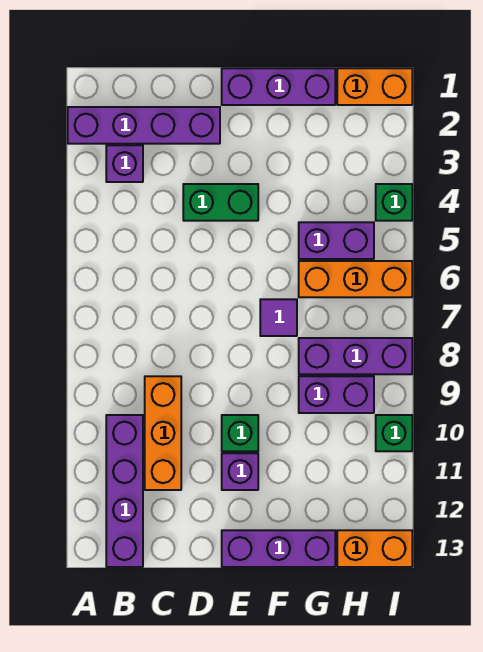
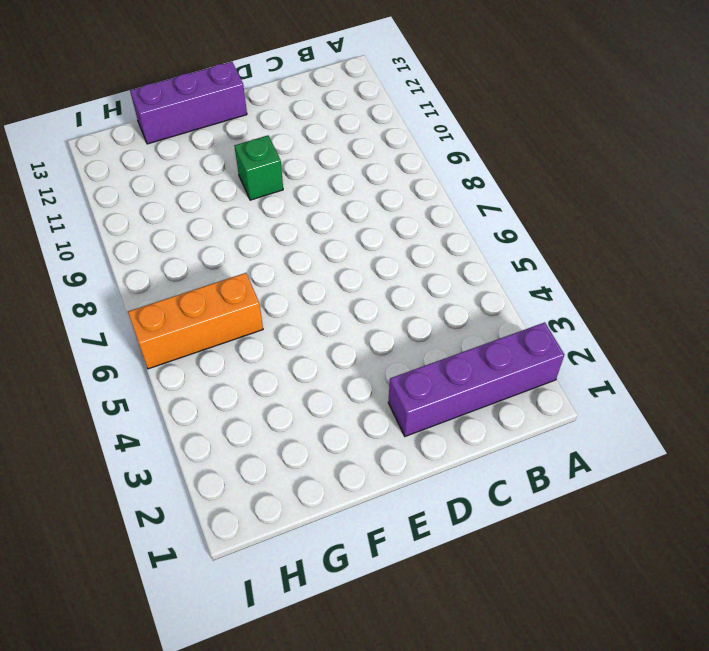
none -> purple 1x1 brick [106,145,143,182]
none -> purple 1x4 brick [106,415,143,567]
none -> orange 1x3 brick [145,376,181,490]

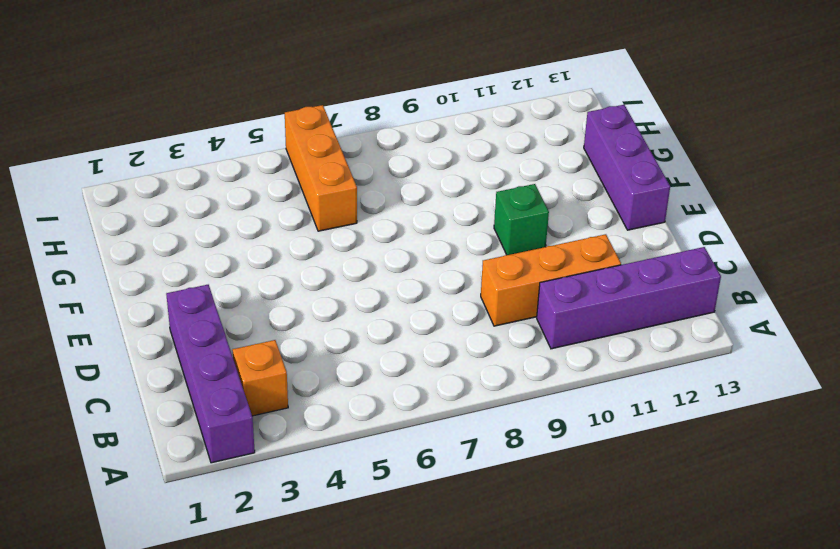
orange 1x1 brick [232,340,288,416] -> purple 1x1 brick [106,145,143,182]
none -> green 1x2 brick [183,184,258,221]
none -> purple 1x3 brick [222,68,335,105]
none -> purple 1x1 brick [222,453,258,490]

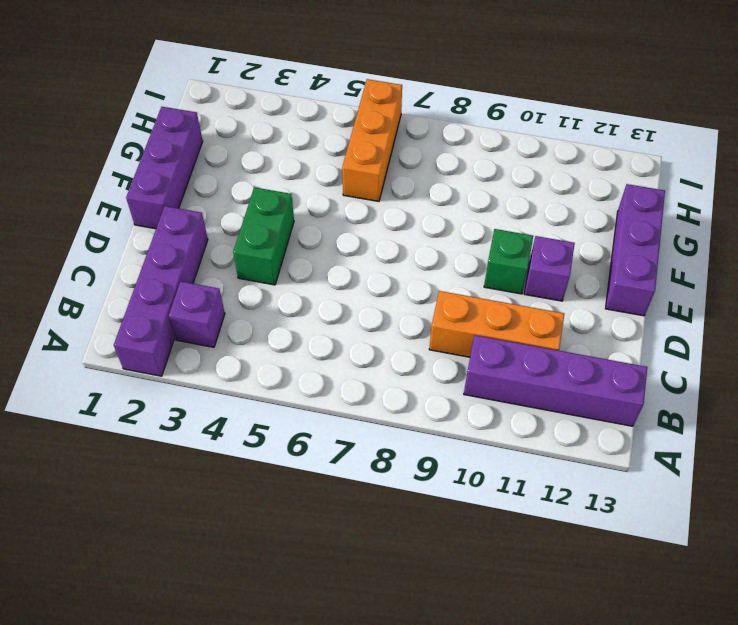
none -> purple 1x1 tile [260,299,297,336]
none -> purple 1x2 brick [299,222,374,259]
none -> purple 1x3 brick [299,338,412,374]

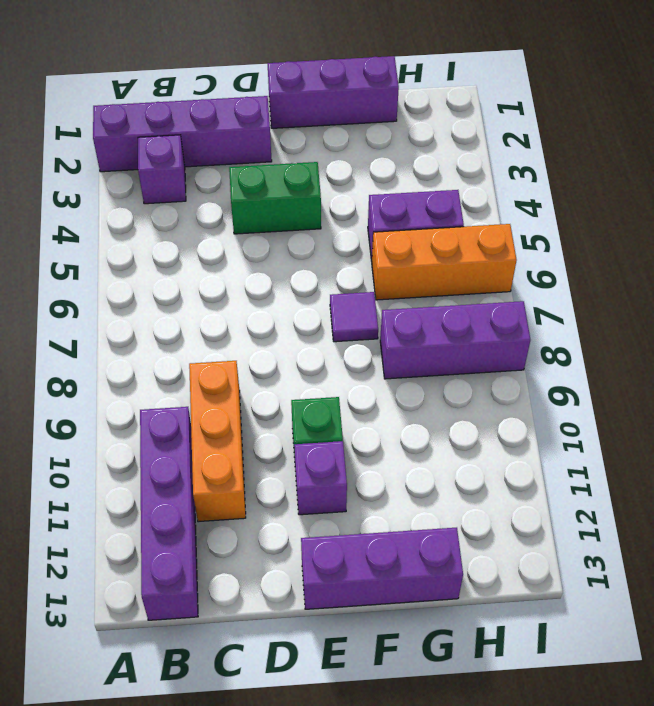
none -> purple 1x2 brick [299,376,374,413]
none -> orange 1x2 brick [337,68,412,105]
none -> orange 1x2 brick [337,530,412,567]

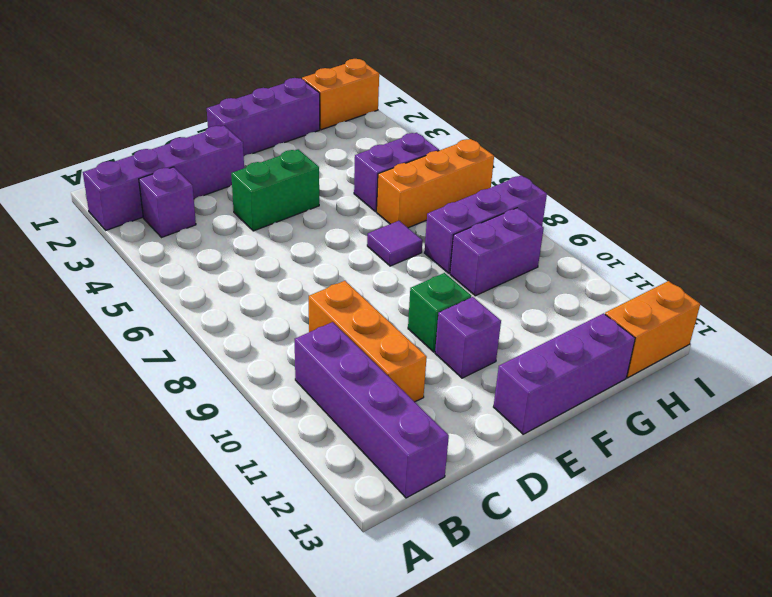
none -> green 1x1 brick [376,184,412,221]
none -> green 1x1 brick [376,415,412,451]

